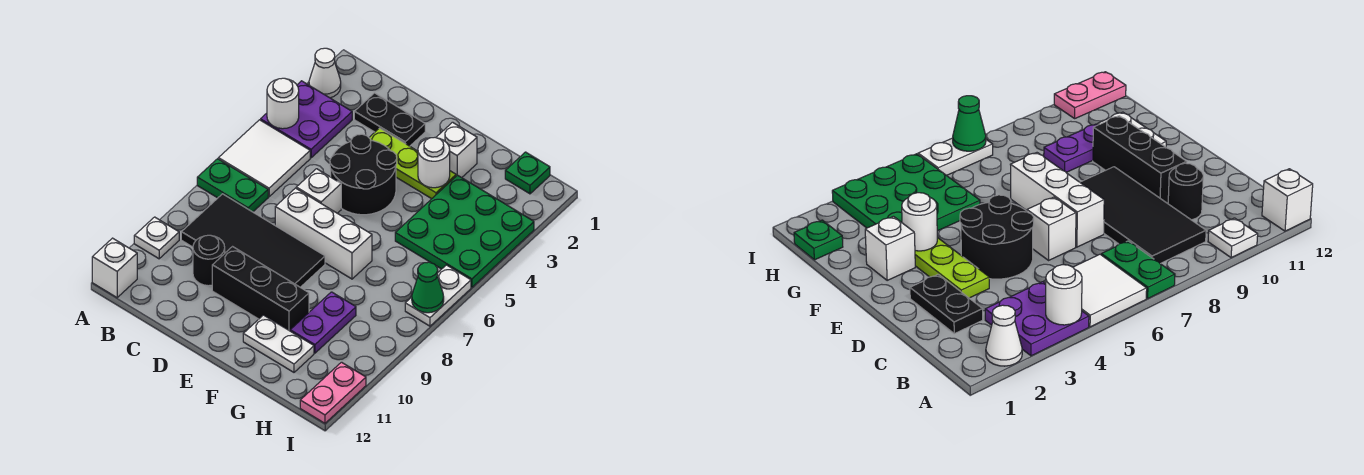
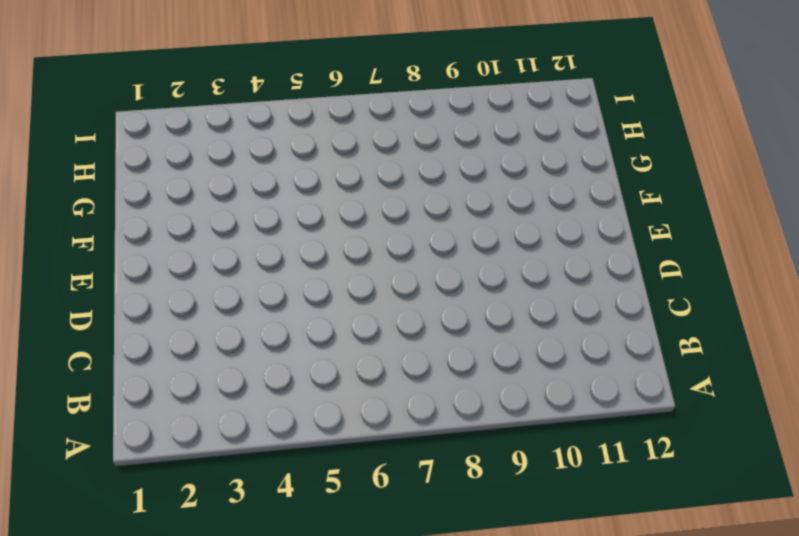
none -> white 1x1 cone [309,48,341,98]
none -> purple 2x2 plate [261,81,352,158]
none -> white 2x2 tile [218,120,310,197]

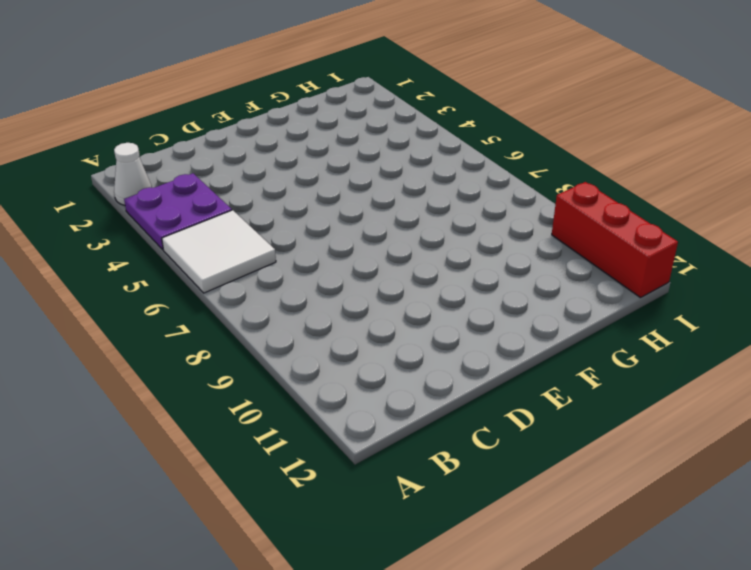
red 1x3 brick [552,182,678,298] -> pink 1x2 plate [300,362,366,423]
none -> green 1x2 plate [197,159,268,212]
none -> white 1x1 plate [134,217,179,259]
none -> white 1x1 brick [92,238,137,298]

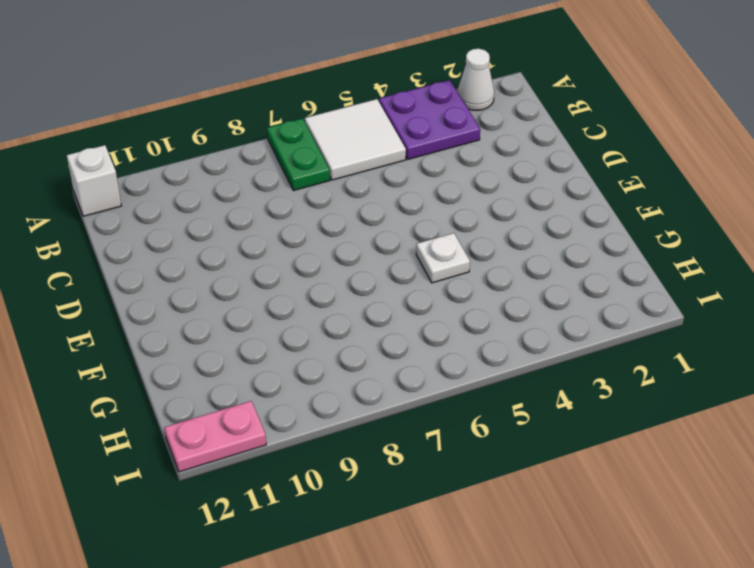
white 1x1 plate [416,233,470,283] -> white 1x1 plate moved to [134,217,179,259]
none -> black 2x4 tile [181,194,325,287]
none -> black 1x2 plate [354,93,425,146]
none -> black 1x1 round brick [193,235,225,286]

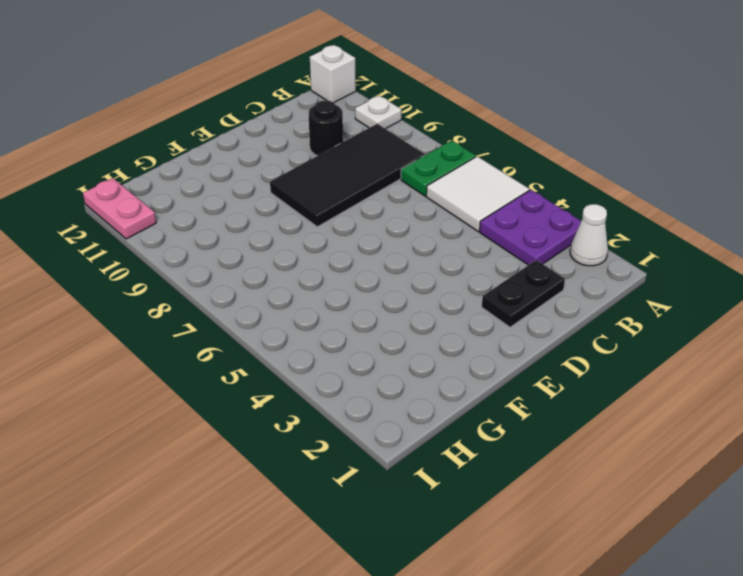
none -> lime 1x3 plate [369,128,456,199]
none -> black 2x2 round brick [330,134,397,215]
none -> white 1x1 brick [296,169,341,213]

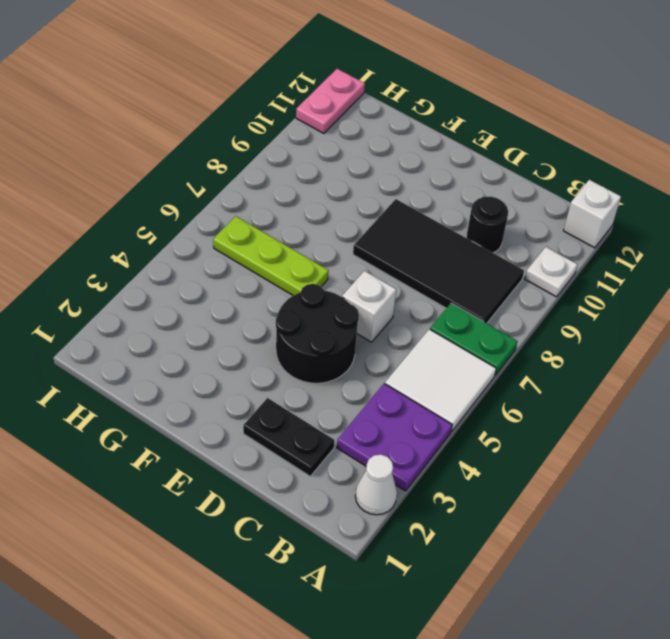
lime 1x3 plate [213,216,329,295] -> lime 1x3 plate moved to [369,128,456,199]
none -> white 1x3 brick [275,188,372,279]
none -> black 1x3 brick [212,247,309,331]
none -> white 1x1 brick [436,122,477,178]

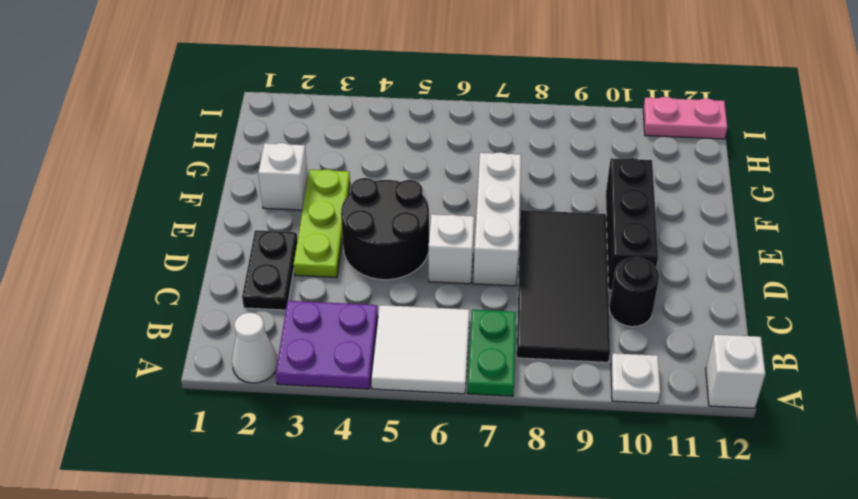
none -> white 1x2 plate [243,315,314,372]
none -> green 3x3 plate [395,175,534,287]
none -> purple 1x2 plate [290,292,356,353]

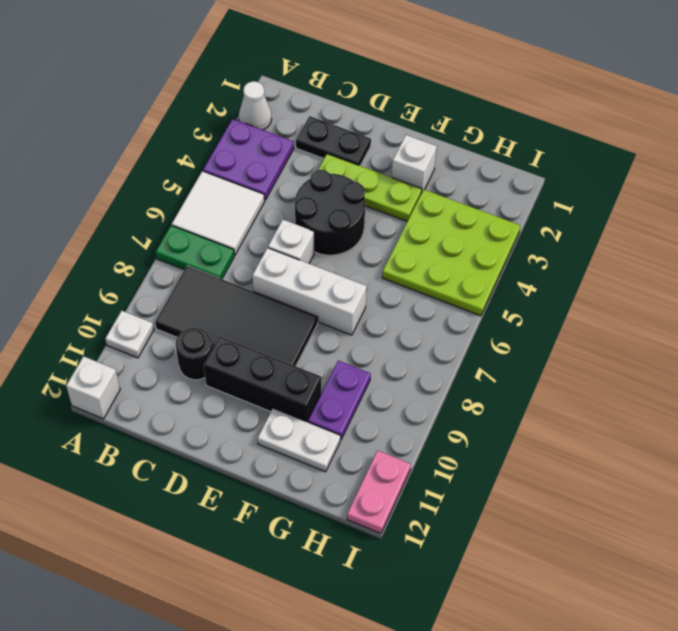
lime 3x3 plate [382,190,520,316] -> green 3x3 plate [395,175,534,287]
none -> green 1x1 plate [505,152,550,194]
none -> white 1x2 plate [405,265,471,326]
none -> white 1x1 round brick [267,78,299,129]

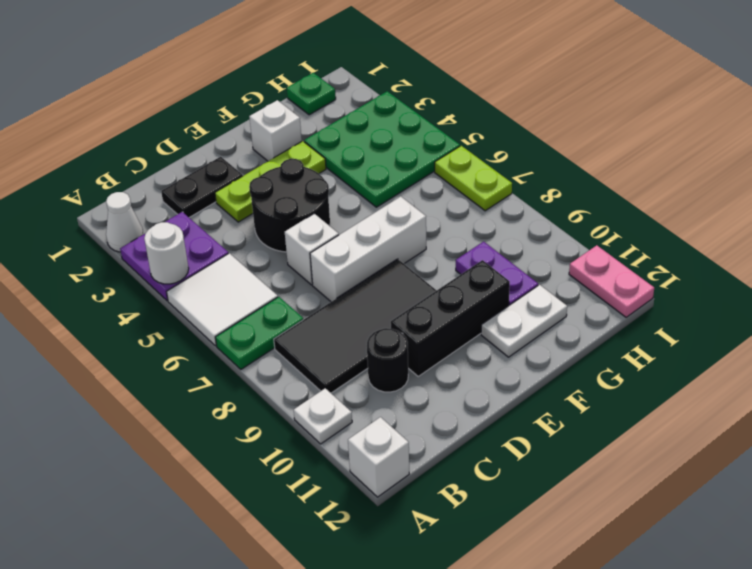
lime 1x2 plate [435,146,512,211] -> white 1x2 plate [405,265,471,326]
none -> white 1x1 round brick [418,138,450,188]
none -> green 1x1 cone [412,262,444,313]

